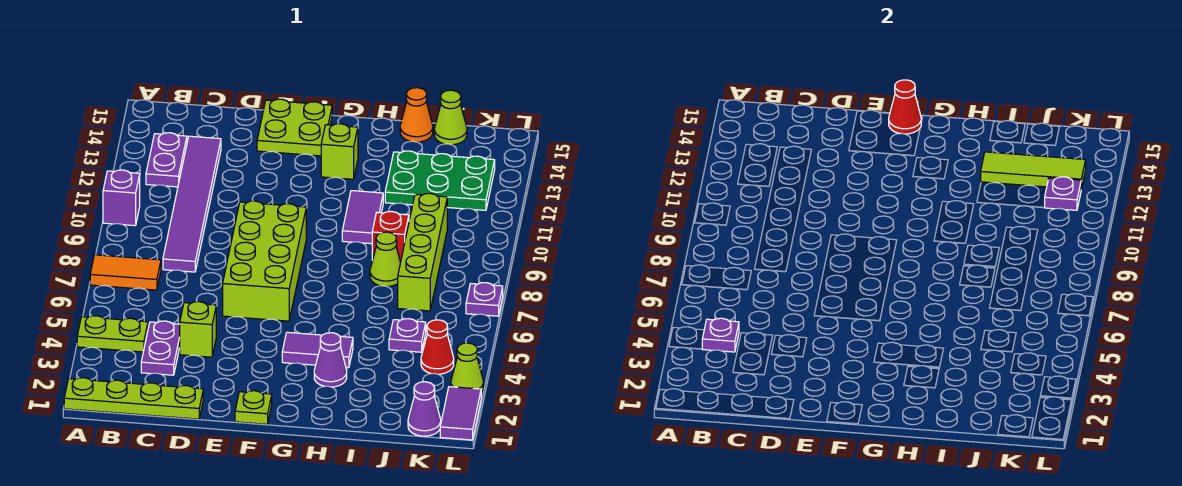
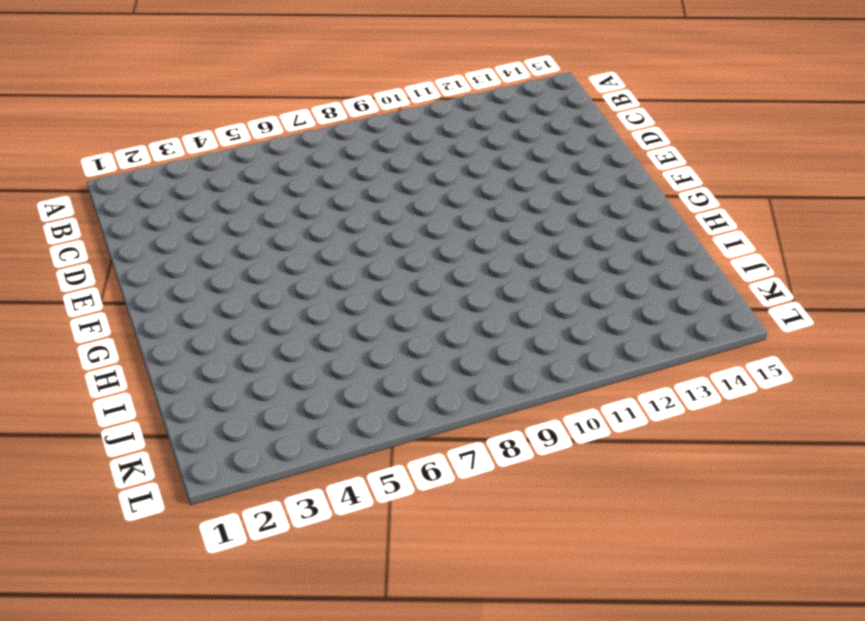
none -> lime 1x4 plate [64,378,203,419]
none -> lime 1x2 plate [77,316,148,352]
none -> orange 1x2 tile [90,255,161,290]
none -> purple 1x1 brick [103,170,140,226]

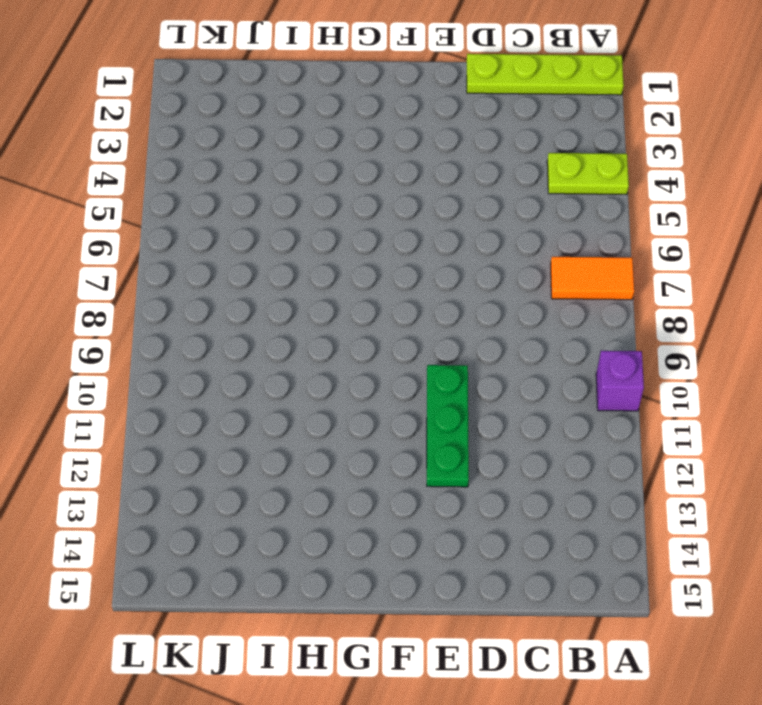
green 1x3 plate [427,365,469,487] -> none
none -> purple 1x2 plate [146,133,187,187]
none -> purple 1x2 plate [141,321,180,375]
none -> purple 1x6 tile [163,136,221,272]
none -> lime 1x1 brick [180,302,216,357]

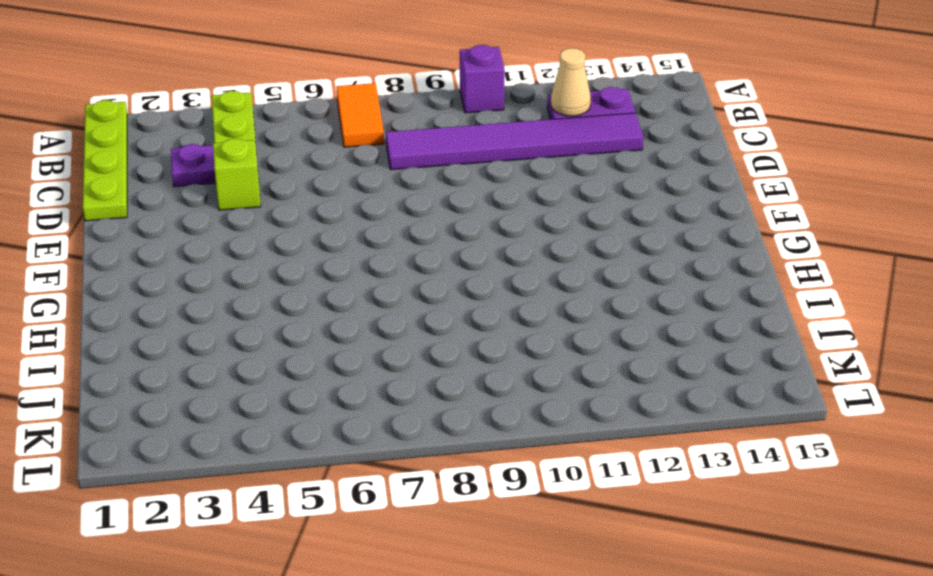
tan 1x1 cone [551,48,591,116] -> none
none -> lime 2x4 brick [223,201,306,321]
none -> lime 2x2 plate [257,99,332,156]
none -> lime 1x1 plate [235,391,272,424]
none -> purple 1x2 tile [282,332,353,368]

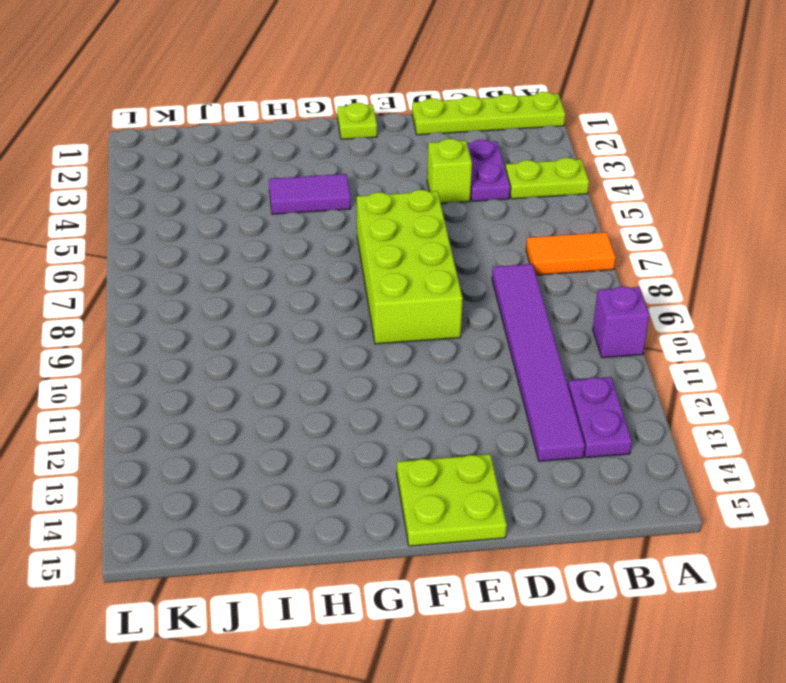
none -> lime 1x1 brick [321,124,358,179]
none -> purple 1x1 cone [314,333,347,387]
none -> purple 1x2 tile [342,191,383,244]
none -> lime 1x1 cone [370,232,401,287]

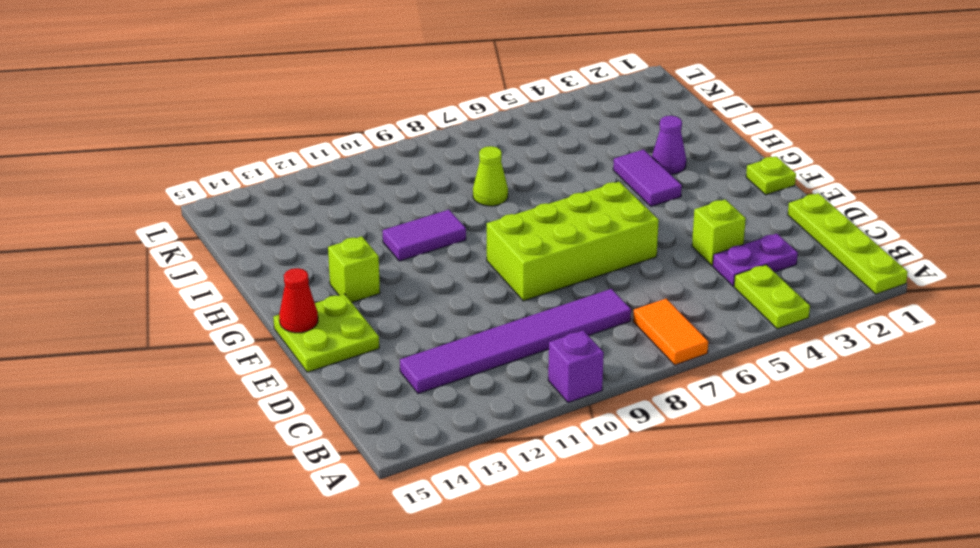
none -> purple 1x2 plate [146,133,187,187]
none -> red 1x1 brick [372,211,409,262]
none -> green 2x3 plate [385,151,495,210]
none -> orange 1x1 cone [400,88,433,142]

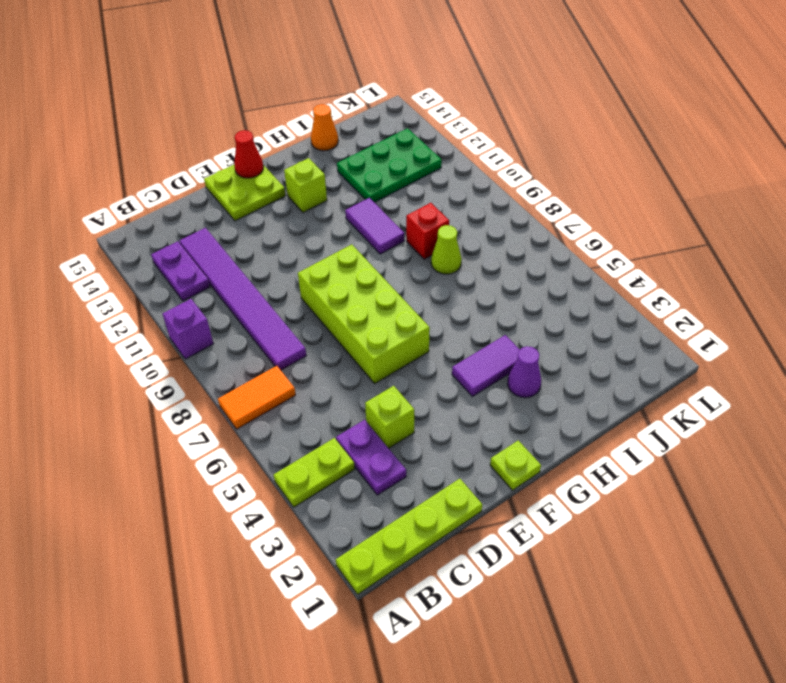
none -> purple 1x1 plate [389,319,426,352]
none -> lime 1x4 brick [398,193,447,311]
none -> lime 1x1 cone [434,90,467,145]
none -> purple 1x1 cone [408,382,441,436]

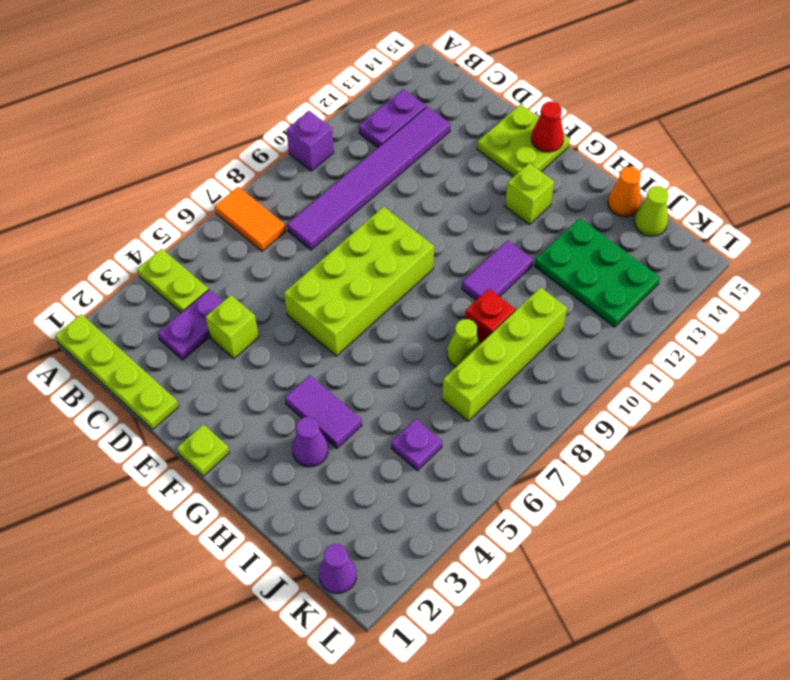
none -> red 1x1 cone [421,320,454,374]
none -> purple 1x2 tile [440,387,481,440]
none -> lime 1x1 cone [451,343,483,392]
none -> purple 1x1 plate [466,283,503,316]

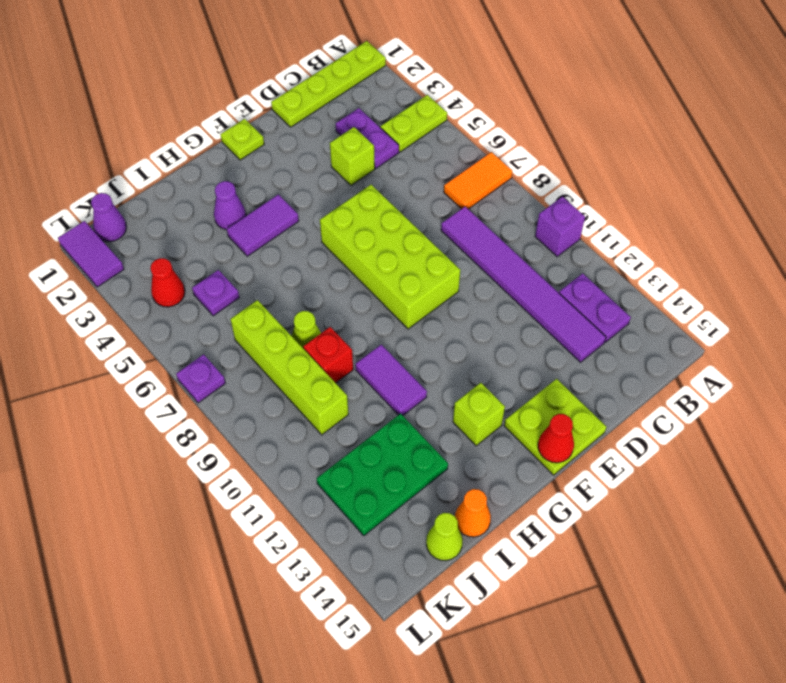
none -> lime 1x1 cone [451,343,483,392]
none -> purple 1x1 plate [702,318,739,352]
none -> lime 1x3 tile [981,152,1086,189]
none -> purple 1x1 plate [1044,177,1081,210]

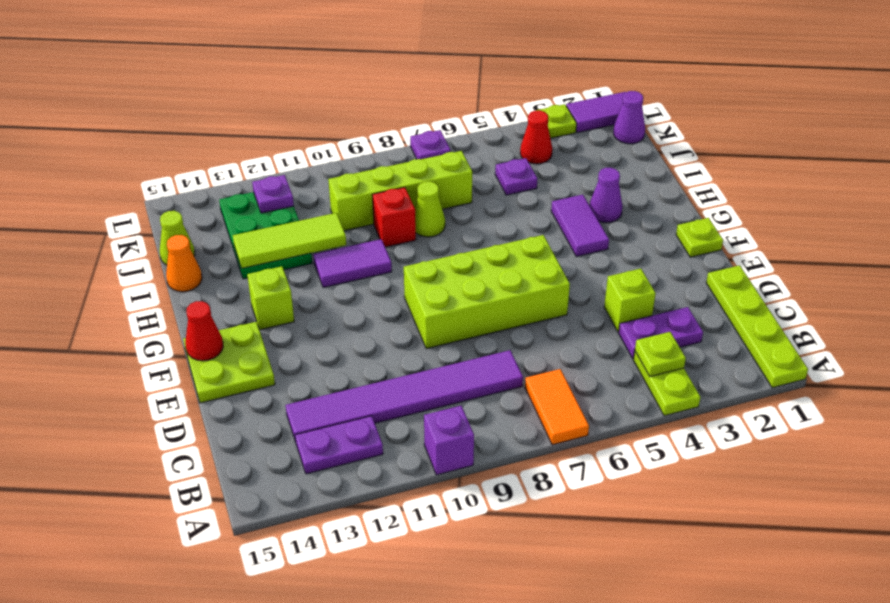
lime 1x1 plate [635,332,686,377] -> purple 1x1 plate [702,318,739,352]
lime 1x3 tile [233,213,346,268] -> lime 1x3 tile turned to [981,152,1086,189]
lime 1x1 plate [536,104,577,138] -> lime 1x1 cone [451,343,483,392]

